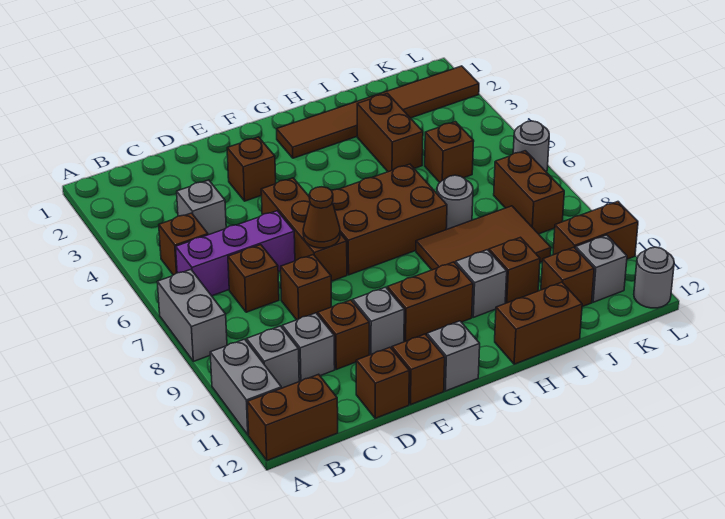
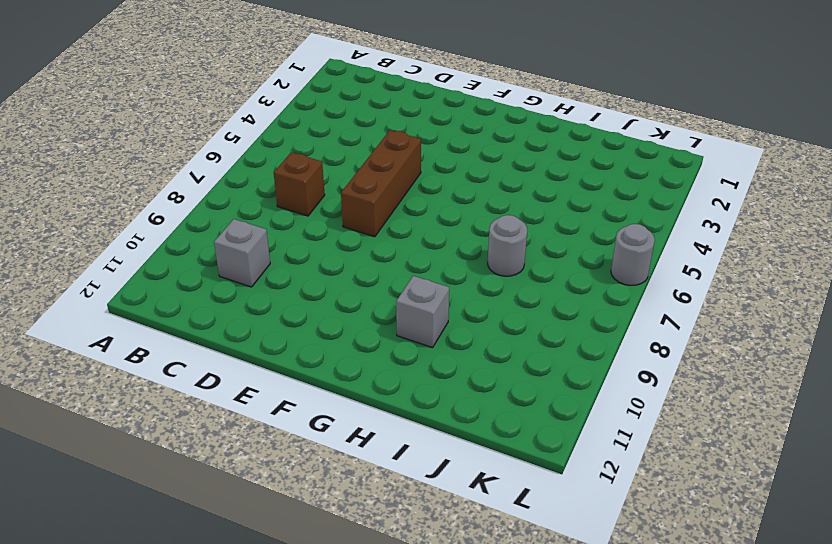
none -> grey 1x2 brick [157,270,227,361]
none -> grey 1x2 brick [210,339,281,435]
none -> brown 1x2 brick [247,374,338,460]
none -> brown 1x1 brick [159,213,208,275]

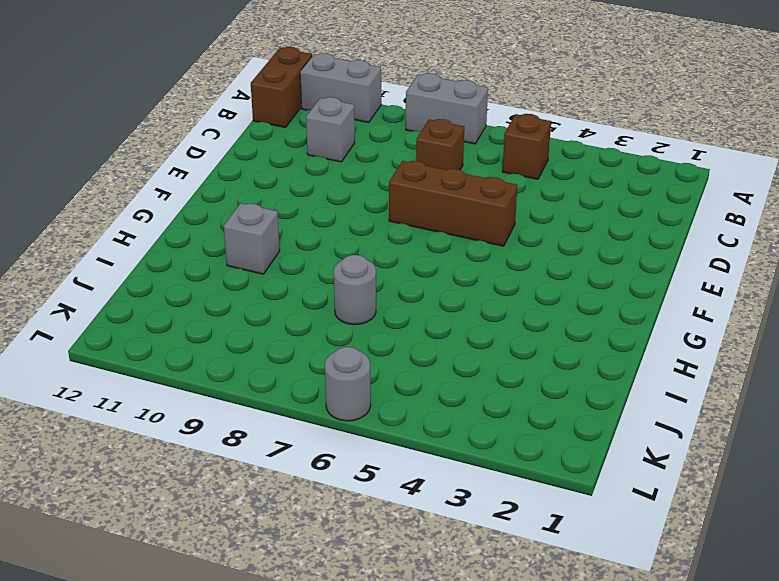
none -> purple 1x3 brick [176,211,295,296]
none -> grey 1x1 brick [247,326,299,388]
none -> grey 1x1 brick [177,180,226,235]
none -> brown 1x1 brick [281,255,331,320]

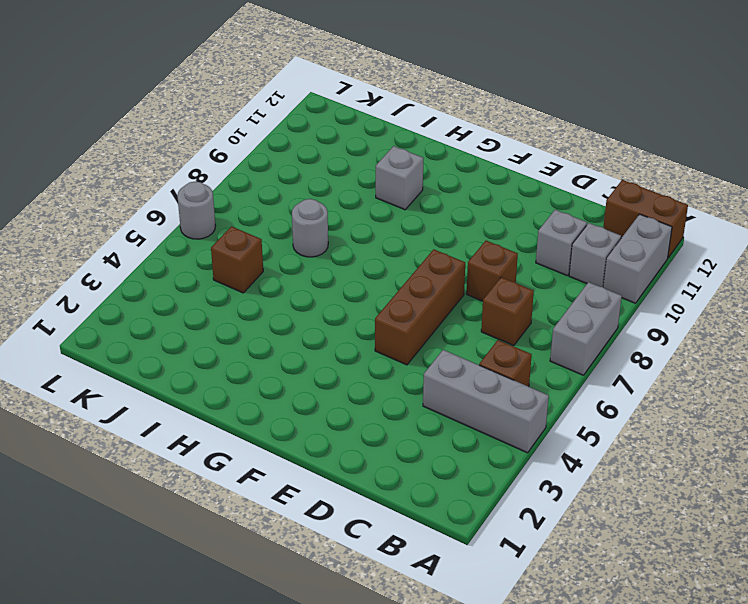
grey 1x3 brick [423,350,549,453] -> grey 1x1 brick [177,180,226,235]
none -> purple 1x3 brick [176,211,295,296]
none -> brown 1x1 brick [318,300,369,369]
none -> brown 1x1 brick [356,347,409,418]
none -> brown 1x1 brick [227,137,276,201]

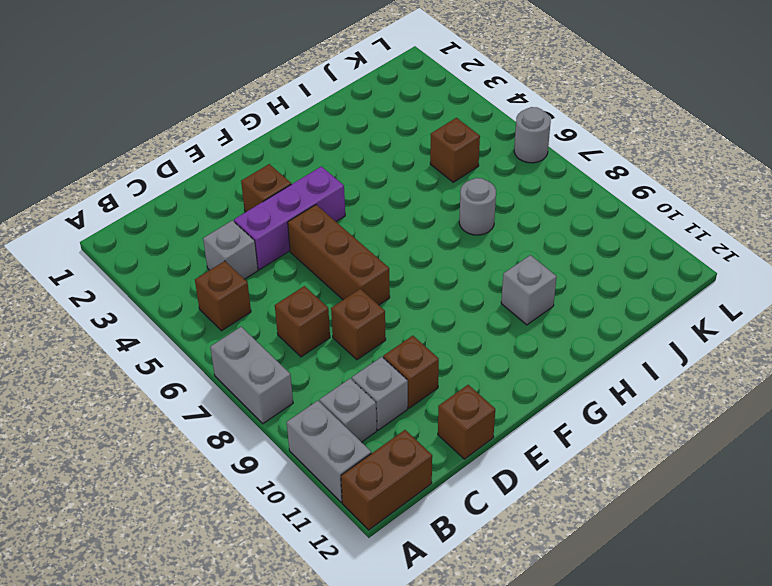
purple 1x3 brick [234,166,345,270] -> purple 1x3 brick moved to [176,211,295,296]
none -> grey 1x1 brick [353,287,404,355]
none -> brown 1x1 brick [392,334,445,404]
none -> brown 2x3 brick [331,164,447,275]
none -> brown 1x2 brick [387,262,473,342]

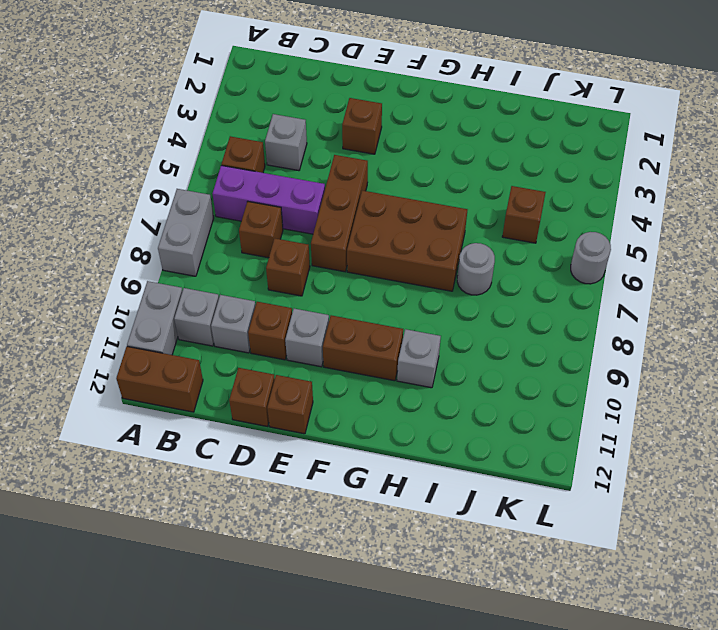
none -> grey 1x1 brick [427,321,480,391]
none -> brown 1x6 tile [277,66,479,158]
none -> brown 2x3 tile [416,206,551,270]
none -> brown 1x2 brick [495,282,582,364]

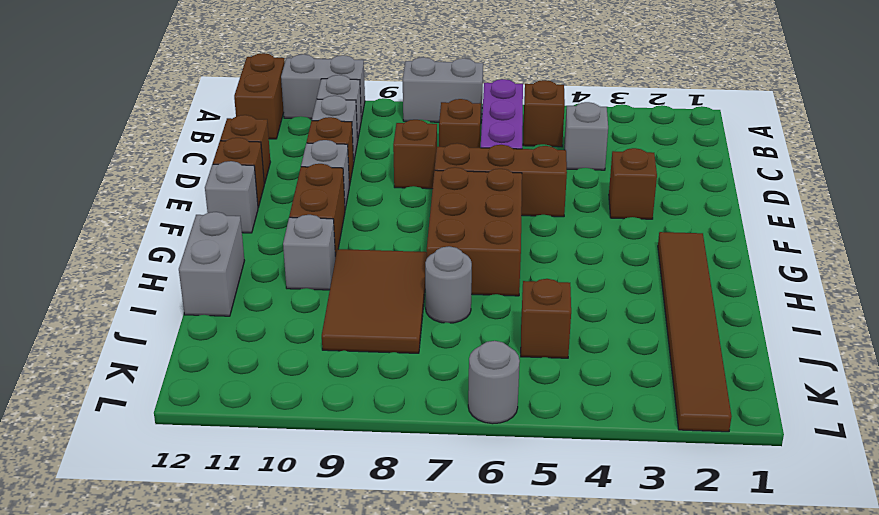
grey 1x2 brick [179,212,245,316] -> brown 1x2 brick [495,282,582,364]
none -> brown 1x2 brick [357,93,423,172]
none -> brown 1x1 brick [489,237,540,303]
none -> brown 1x1 brick [541,247,594,307]
none -> brown 1x2 brick [494,151,564,234]

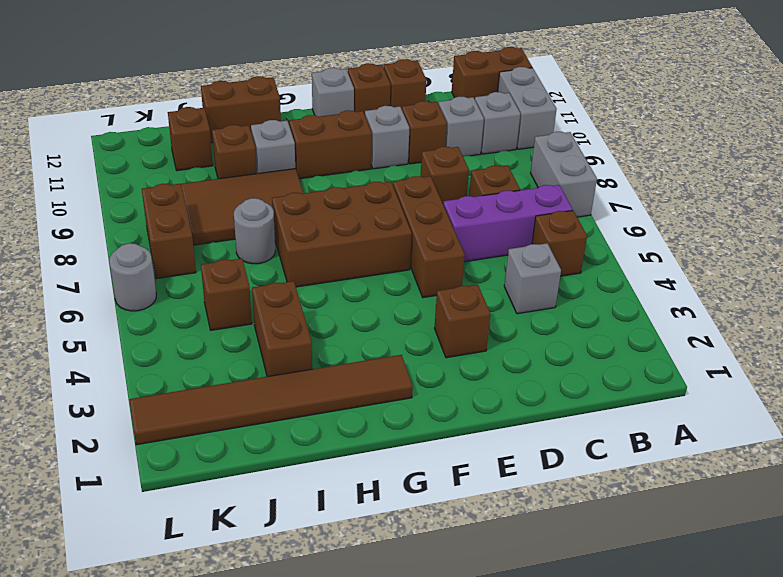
none -> brown 1x2 brick [553,202,638,259]
none -> grey 1x1 brick [576,235,627,302]
none -> grey 1x1 round brick [634,247,674,308]
none -> brown 1x1 cone [303,187,340,248]

